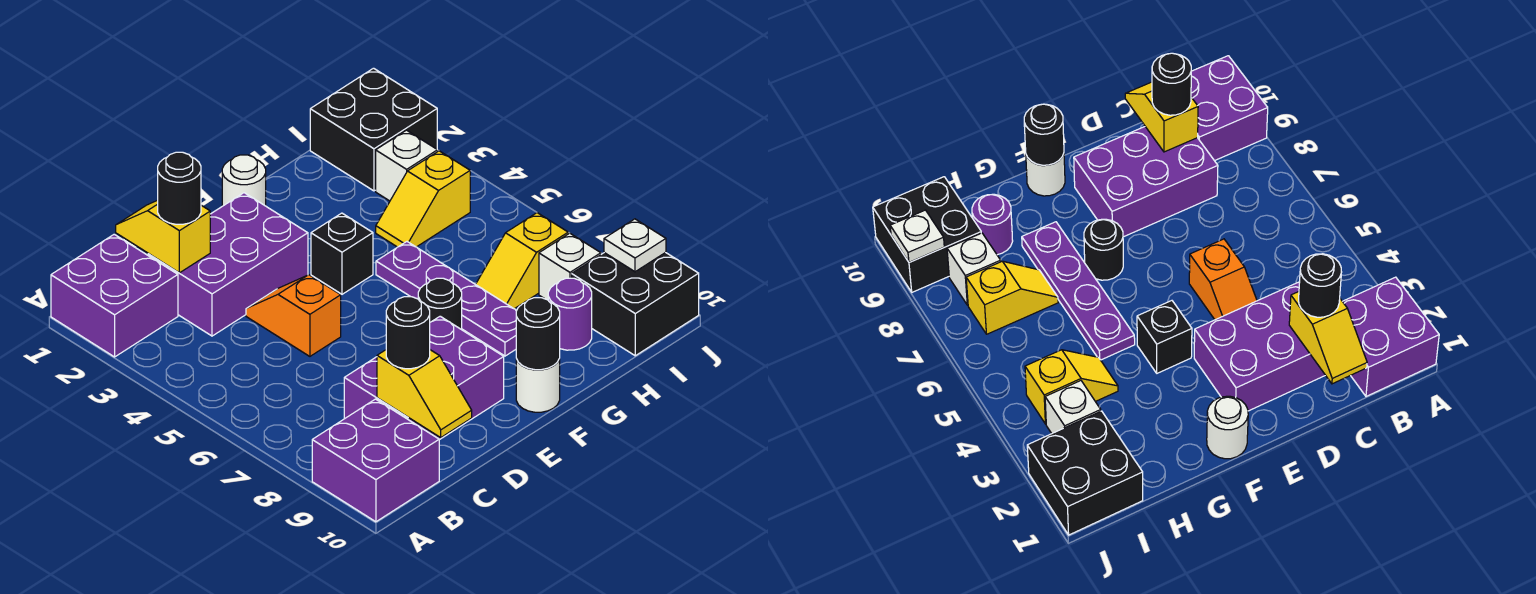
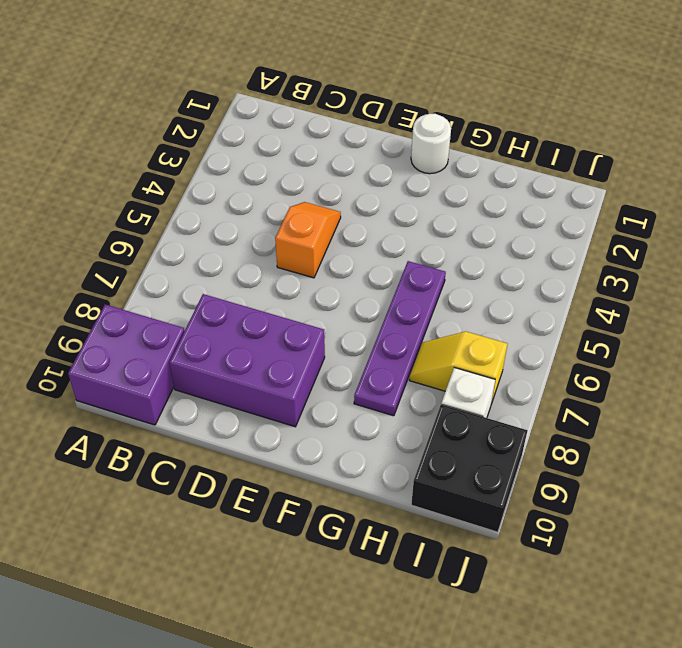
none -> purple 2x2 brick [51,234,178,357]
none -> purple 2x3 brick [148,193,308,336]
none -> black 1x1 brick [311,213,373,294]

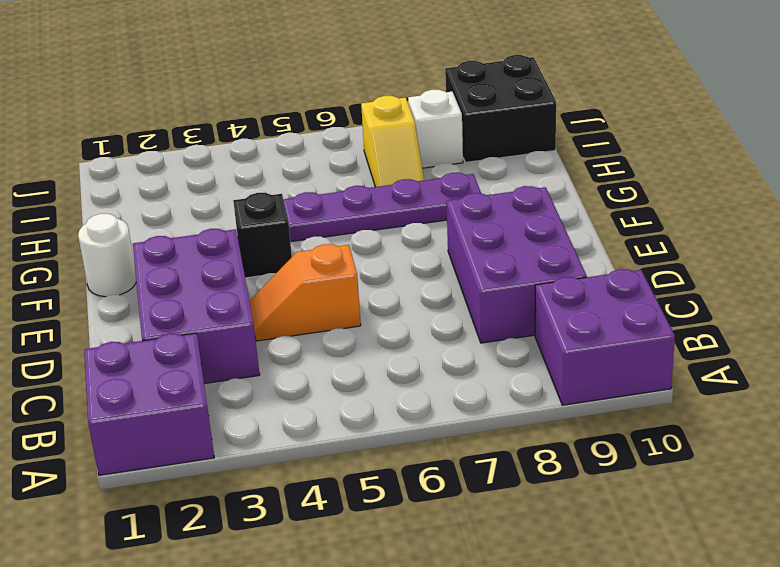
none -> black 1x1 round brick [418,278,462,330]
none -> white 1x1 round brick [516,359,560,412]
none -> yellow 1x2 slope [376,151,470,247]

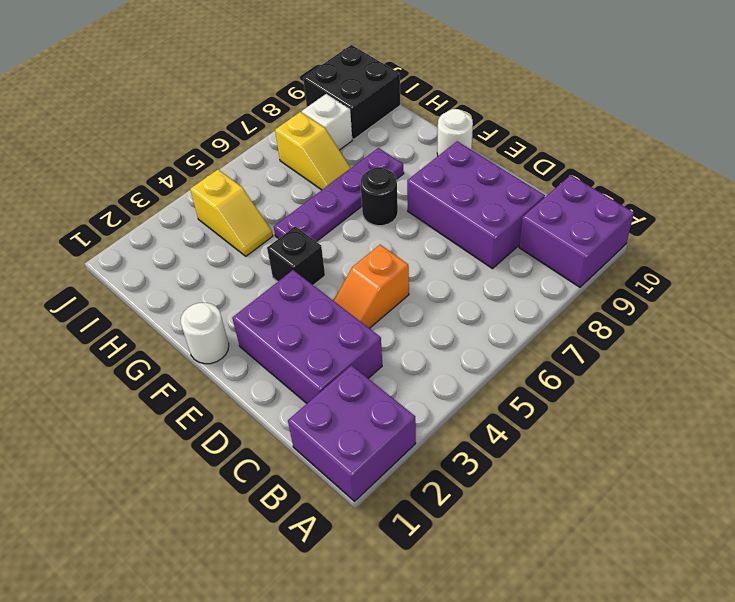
none -> purple 1x1 round brick [548,278,592,350]
none -> black 2x2 brick [310,68,437,191]
none -> white 1x1 brick [376,130,438,201]

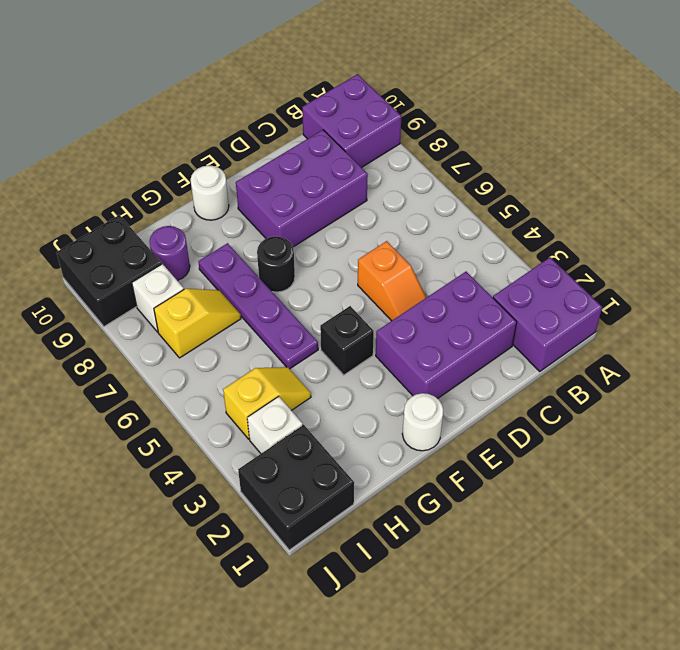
none -> yellow 1x2 slope [116,200,210,273]
none -> yellow 1x2 slope [377,350,472,437]
none -> black 1x1 round brick [516,298,560,370]

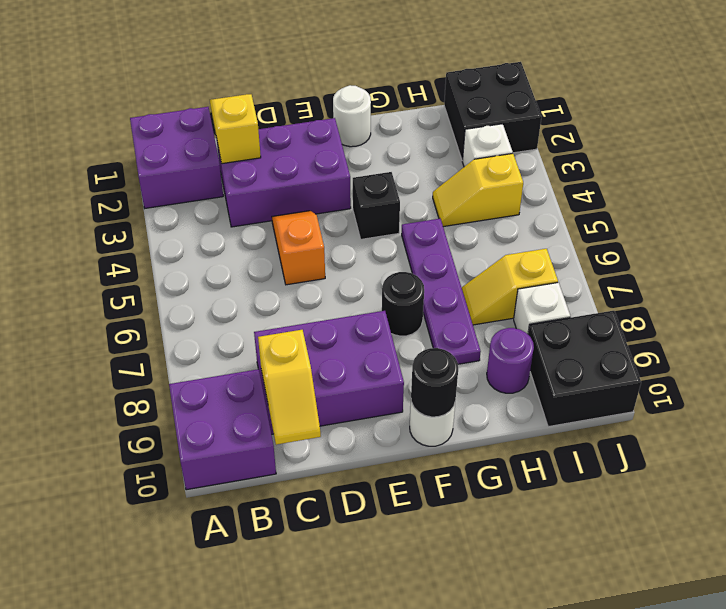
none -> white 1x1 plate [604,219,666,272]
none -> black 1x1 round brick [158,152,201,224]
none -> black 1x1 round brick [386,297,430,369]

